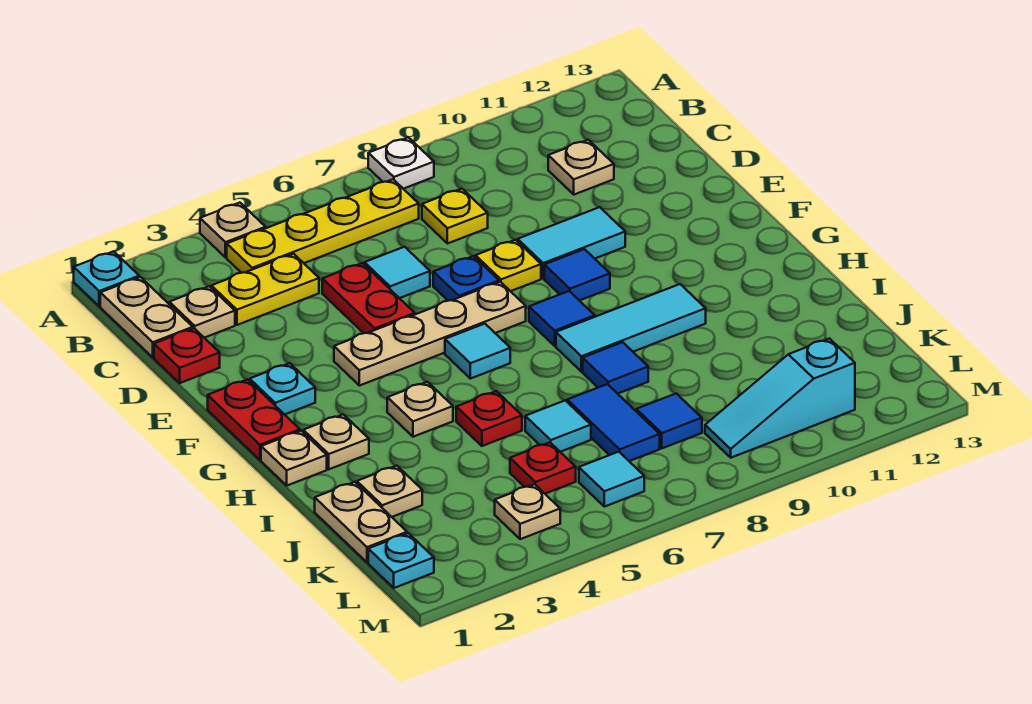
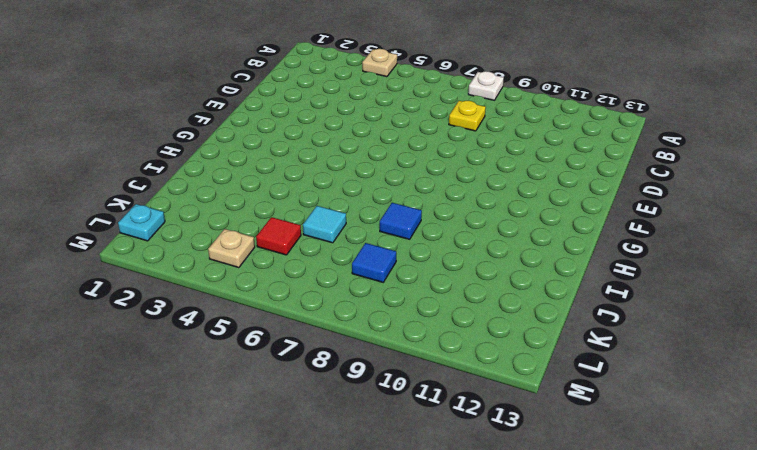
red 1x1 tile [256,217,301,255] -> red 1x1 plate [510,442,576,494]
none -> cyan 1x1 plate [74,251,139,306]
none -> tan 1x2 plate [100,277,193,357]
none -> yellow 1x4 plate [227,179,419,273]
none -> tan 1x1 plate [169,286,235,338]

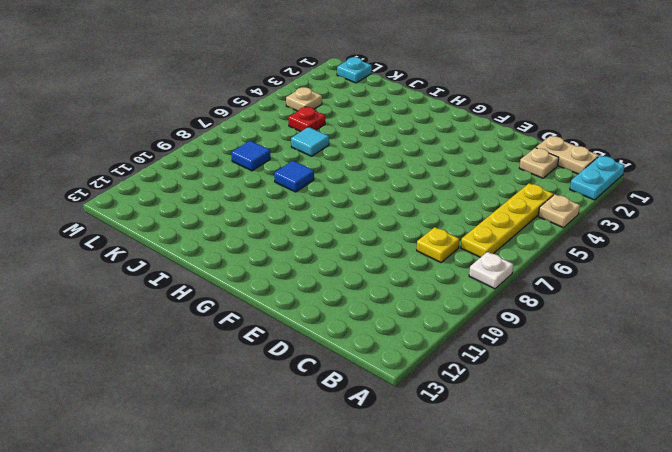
cyan 1x2 plate [570,156,625,200] -> cyan 1x1 plate [74,251,139,306]
none -> yellow 1x2 plate [211,254,319,325]
none -> tan 1x1 plate [548,140,614,195]
none -> red 1x1 plate [154,328,220,383]
none -> red 1x2 plate [322,263,415,333]

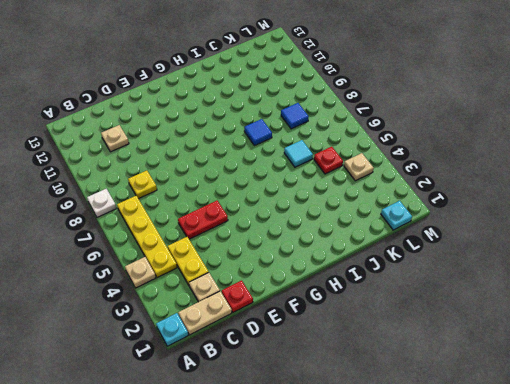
none -> cyan 1x1 tile [365,247,430,298]
none -> blue 1x1 plate [433,256,499,301]
none -> yellow 1x1 plate [476,240,541,291]
none -> cyan 1x2 tile [518,207,625,279]

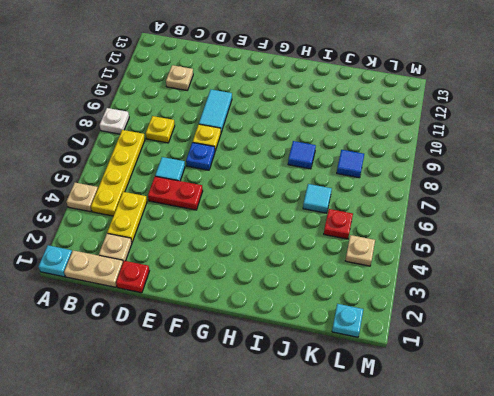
none -> red 1x2 plate [208,379,300,460]
none -> cyan 1x1 plate [250,363,315,415]
none -> tan 1x4 plate [334,282,526,386]
none -> blue 1x1 tile [544,249,610,301]

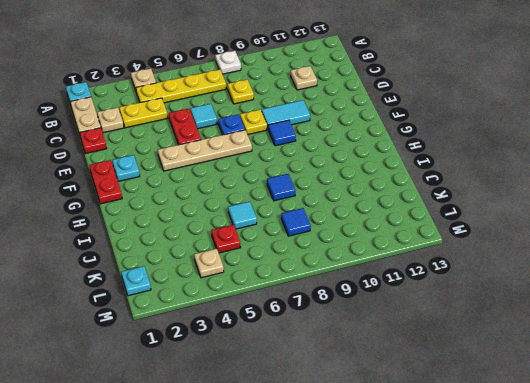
none -> cyan 1x1 tile [445,324,510,379]
none -> blue 1x1 tile [529,291,595,346]
none -> tan 1x1 plate [261,431,327,485]
none -> tan 1x1 plate [303,414,369,469]

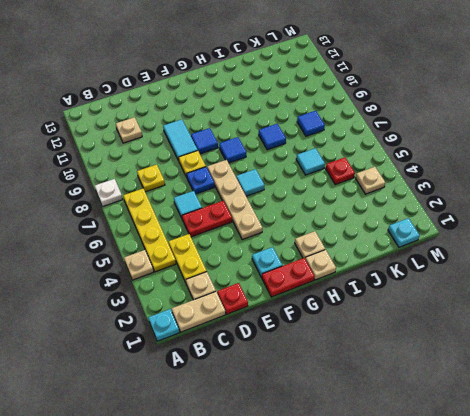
none -> tan 1x1 plate [387,382,453,437]
none -> cyan 1x3 tile [556,284,706,372]
none -> red 1x1 plate [456,391,522,446]
none -> tan 1x2 plate [315,482,407,562]

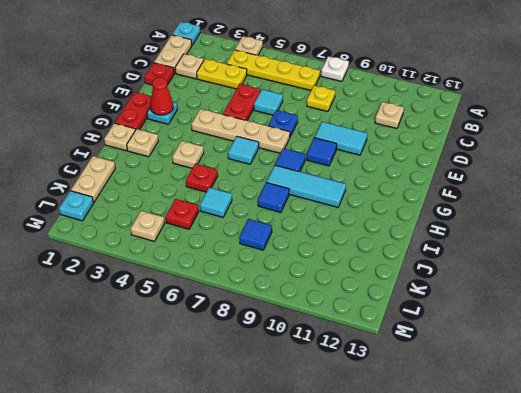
red 1x1 cone [150,77,173,115] -> none
none -> yellow 1x1 plate [476,240,541,291]
none -> tan 1x1 plate [357,466,422,517]
none -> blue 1x2 tile [567,384,660,461]
none -> cyan 1x1 tile [579,452,644,507]

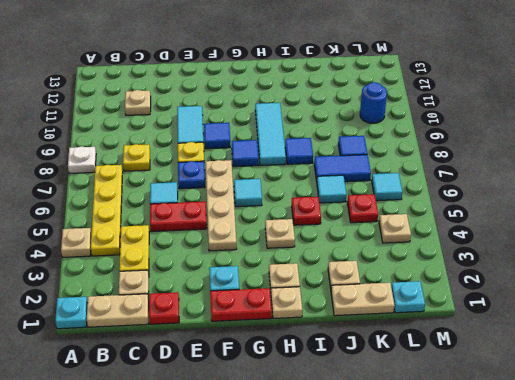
blue 1x1 round brick [360,82,387,123] -> cyan 1x3 slope [705,338,855,458]

